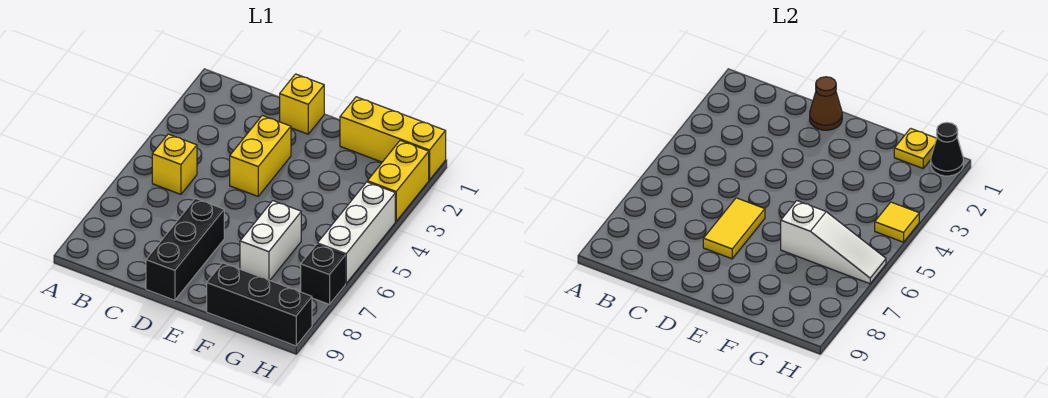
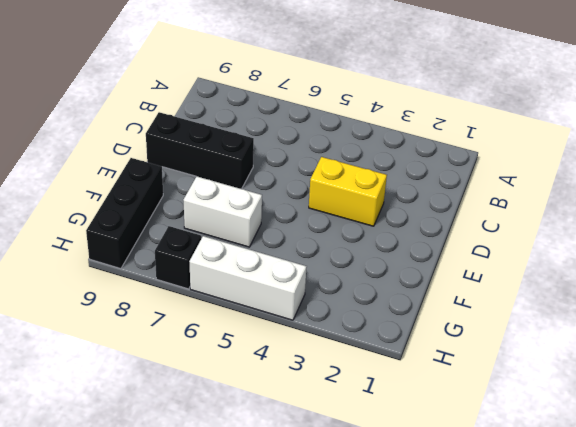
none -> yellow 1x1 brick [152,134,197,194]
none -> yellow 1x1 brick [280,74,324,134]
none -> yellow 1x3 brick [340,97,446,180]

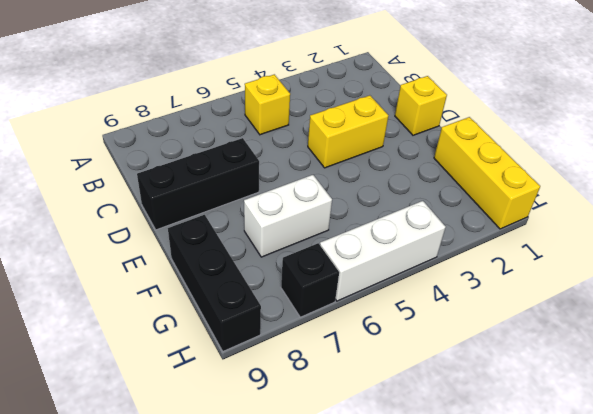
none -> yellow 1x2 brick [367,141,429,221]
none -> brown 1x1 cone [810,77,842,130]
none -> yellow 1x2 tile [703,198,765,259]

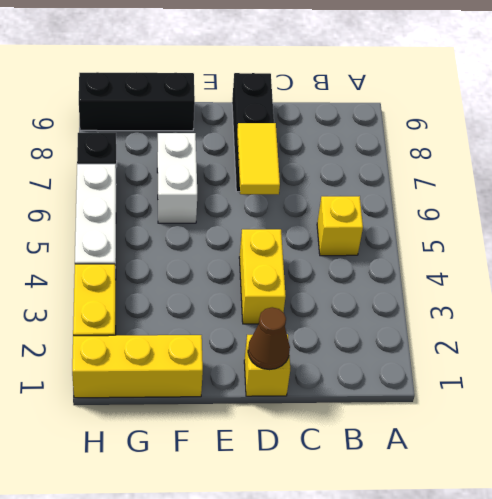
none -> white 1x3 slope [781,201,886,284]
none -> yellow 1x1 plate [894,128,937,168]
none -> black 1x1 cone [931,123,963,176]

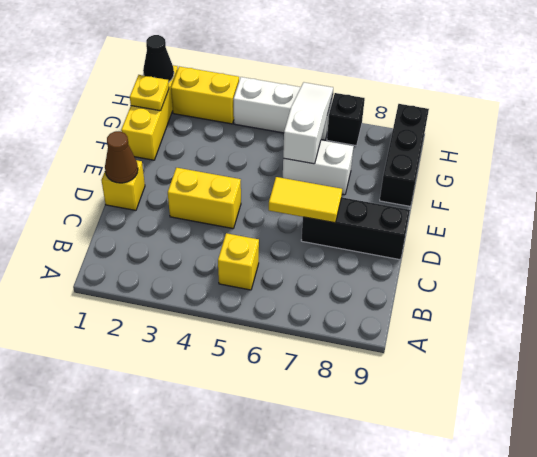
none -> yellow 1x1 tile [875,202,919,242]

